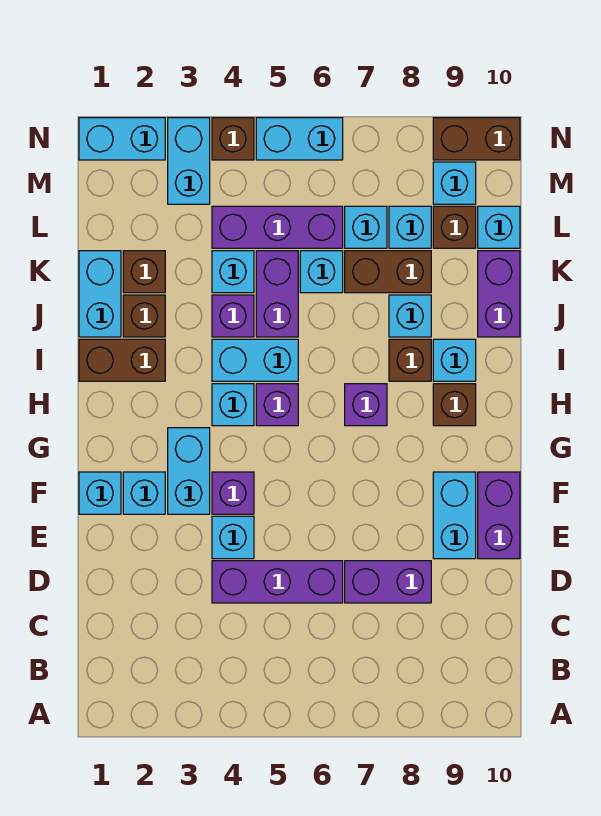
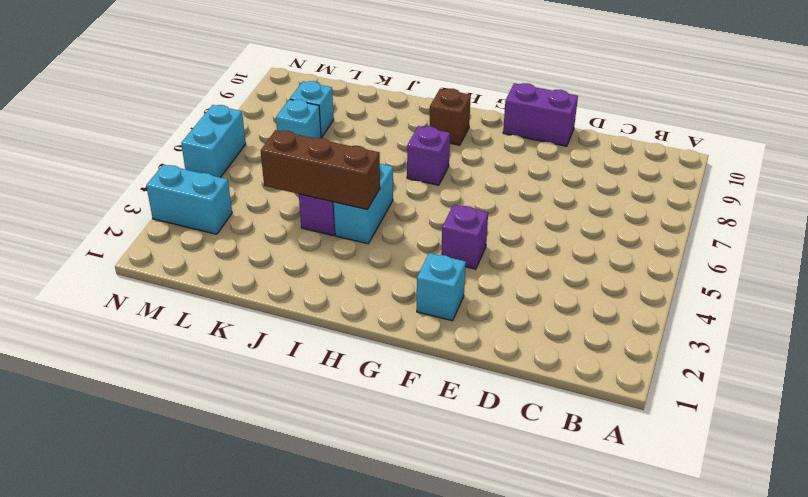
brown 1x3 brick [261,130,380,209] -> none
none -> purple 1x3 brick [212,561,343,603]
none -> purple 1x2 brick [345,561,431,603]
none -> cyan 1x1 brick [212,516,254,559]
none -> cyan 1x2 brick [433,472,476,559]

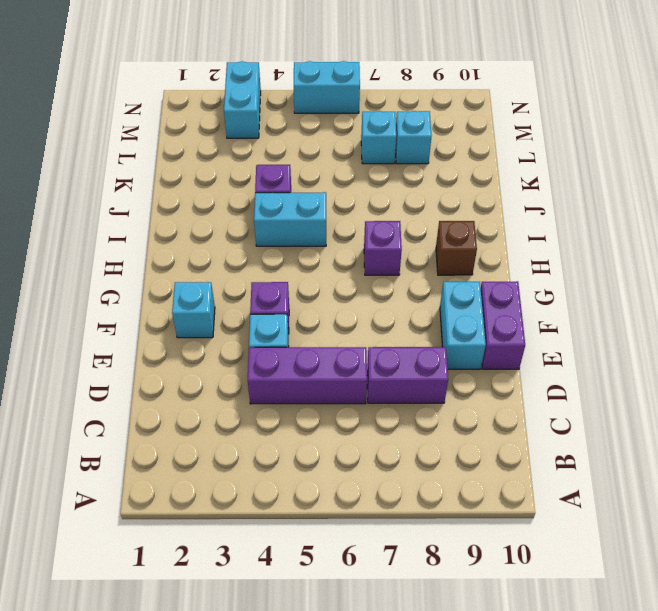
none -> cyan 1x1 brick [79,472,121,514]
none -> cyan 1x2 brick [168,428,210,514]
none -> cyan 1x1 brick [212,384,254,426]
none -> purple 1x1 brick [256,384,298,426]

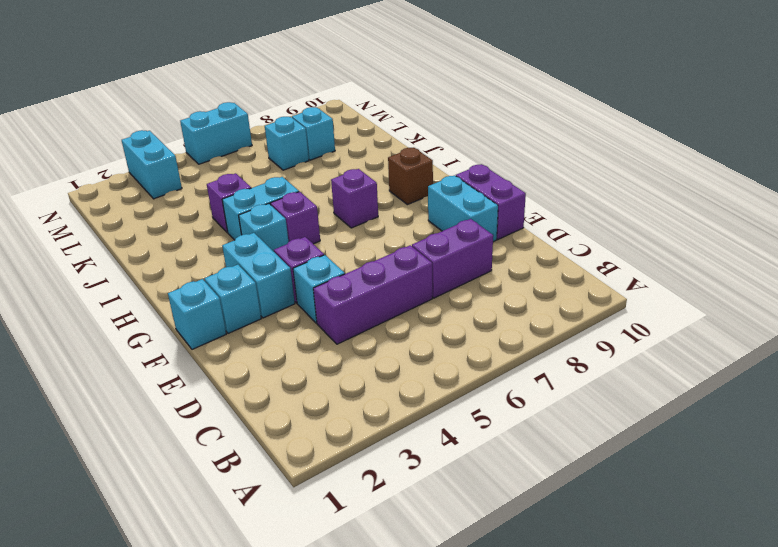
none -> brown 1x2 brick [79,339,165,381]
none -> brown 1x1 brick [389,339,431,381]
none -> cyan 1x1 brick [433,339,476,381]
none -> cyan 1x2 brick [79,251,121,337]

